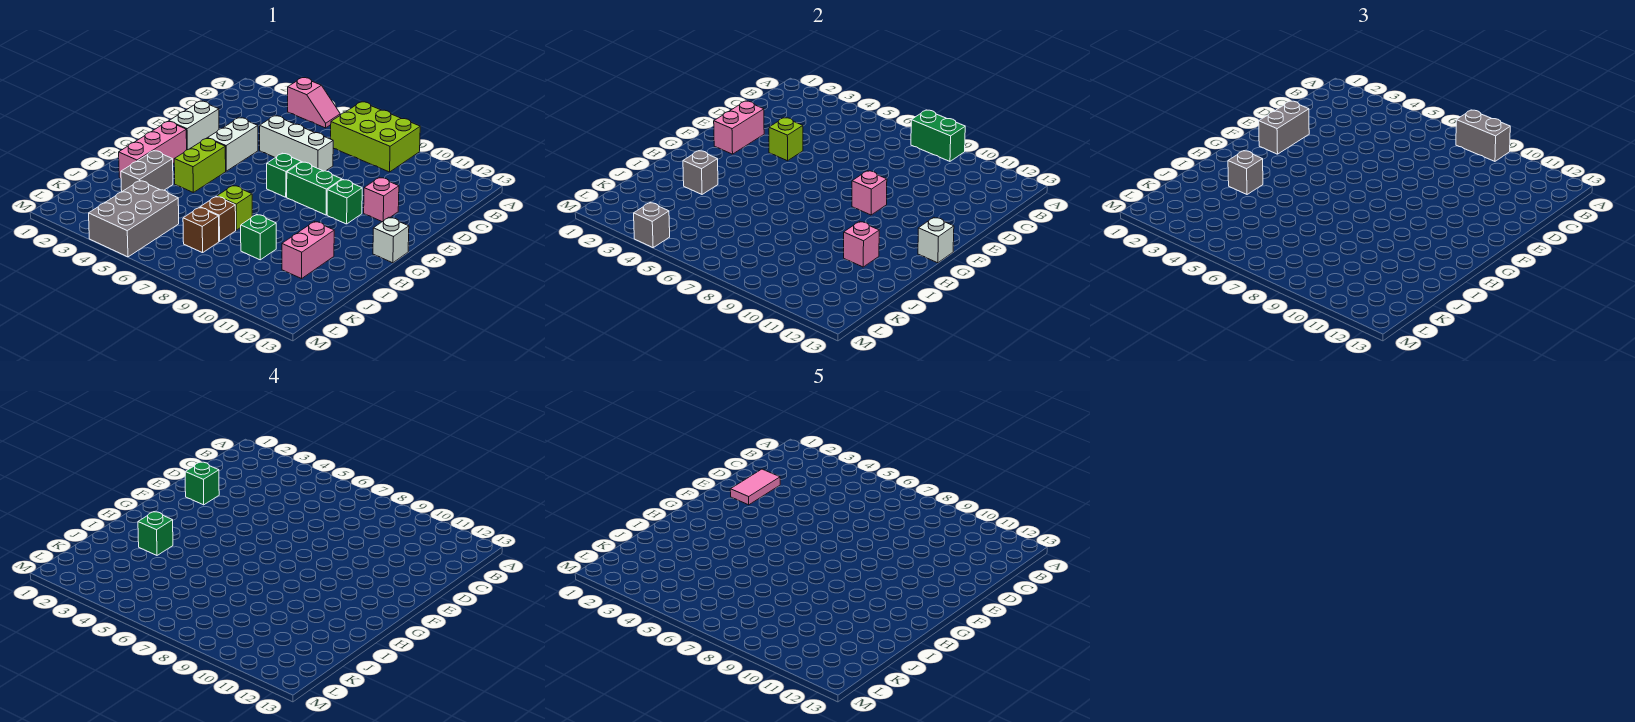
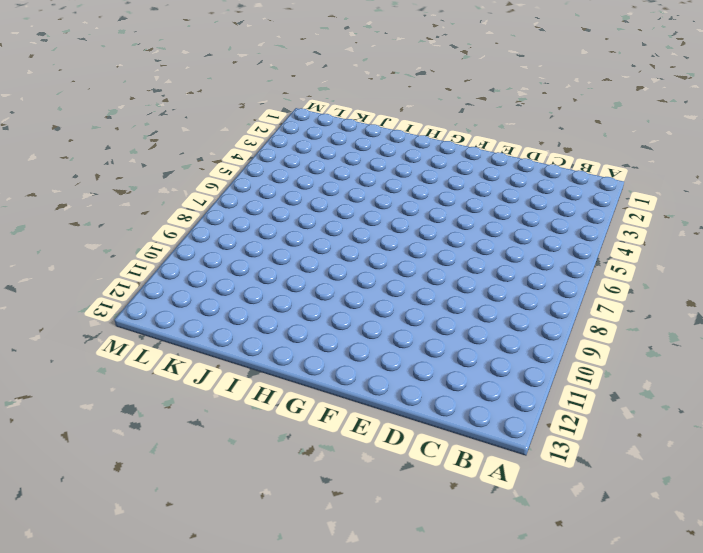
none -> pink 1x2 slope [288,78,340,128]
none -> lime 2x3 brick [331,102,420,172]
none -> white 1x3 brick [260,116,333,171]
none -> white 1x2 brick [169,101,219,150]

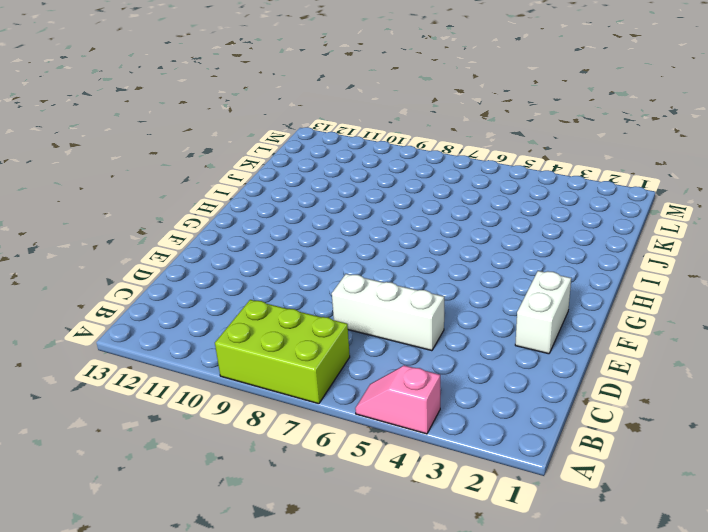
none -> white 1x2 brick [208,118,258,171]
none -> pink 1x1 brick [364,177,399,222]
none -> green 1x1 brick [267,153,301,197]
none -> green 1x2 brick [287,162,342,215]

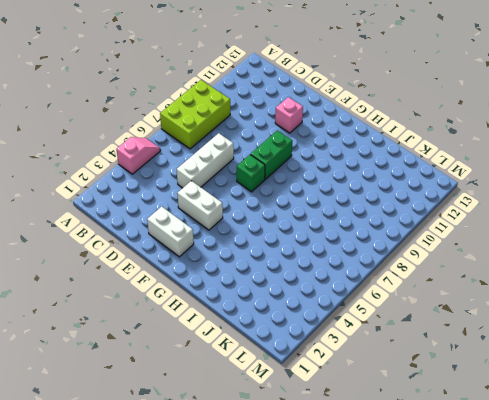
none -> green 1x1 brick [327,180,362,224]
none -> pink 1x3 brick [119,121,187,178]
none -> lime 1x2 brick [174,138,226,192]
none -> white 1x1 brick [373,217,409,263]

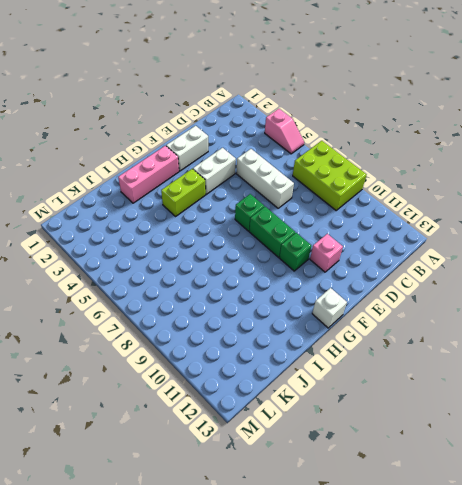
none -> grey 1x2 brick [121,151,173,191]
none -> lime 1x1 brick [217,186,252,230]
none -> pink 1x2 brick [282,221,334,279]
none -> brown 1x1 brick [200,196,236,241]

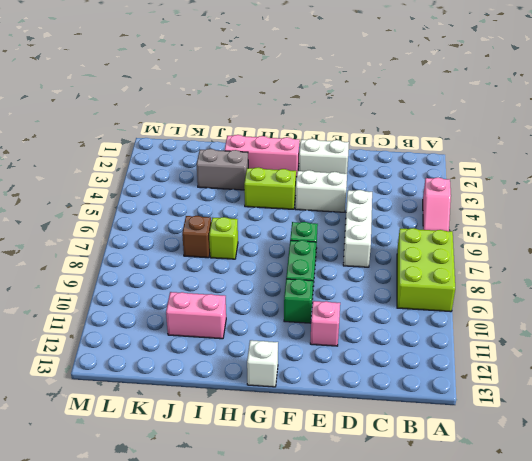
none -> green 1x1 brick [241,214,276,260]
none -> grey 2x3 brick [89,181,179,257]
none -> brown 1x1 brick [183,207,219,253]
none -> green 1x2 brick [911,110,965,161]

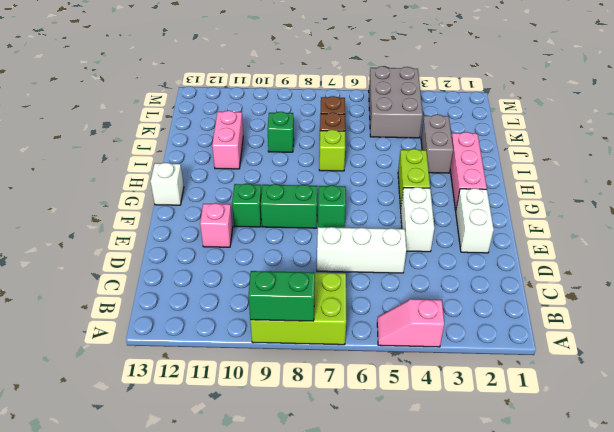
none -> pink 1x2 brick [714,101,764,154]
none -> lime 1x1 brick [769,118,803,161]
none -> pink 1x1 brick [852,171,887,215]
none -> white 1x1 brick [918,217,954,263]

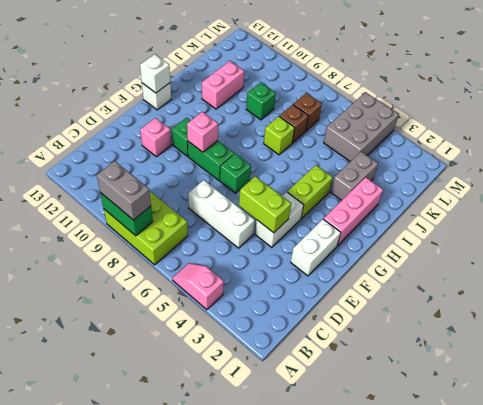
lime 1x2 brick [239,176,291,233] -> lime 1x1 brick [769,118,803,161]
none -> pink 1x2 brick [714,101,764,154]
none -> grey 1x1 brick [683,151,718,194]
none -> pink 1x1 brick [844,221,879,267]
none -> grey 1x1 brick [634,202,670,248]

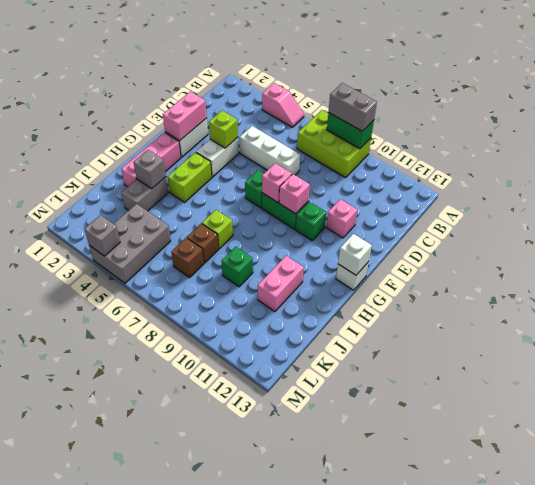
pink 1x1 brick [262,163,292,202] -> pink 1x1 brick moved to [844,221,879,267]
none -> grey 1x2 brick [1259,101,1309,154]
none -> grey 1x1 brick [1228,151,1263,194]
none -> green 1x1 brick [185,462,219,505]
none -> green 1x1 brick [138,512,173,555]

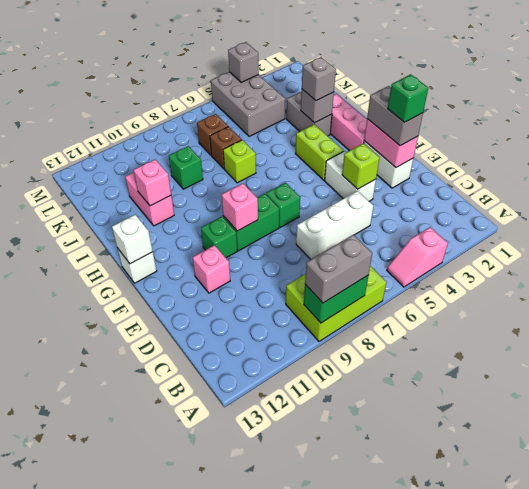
none -> green 1x1 brick [138,512,173,555]
none -> pink 1x2 tile [730,469,780,505]

